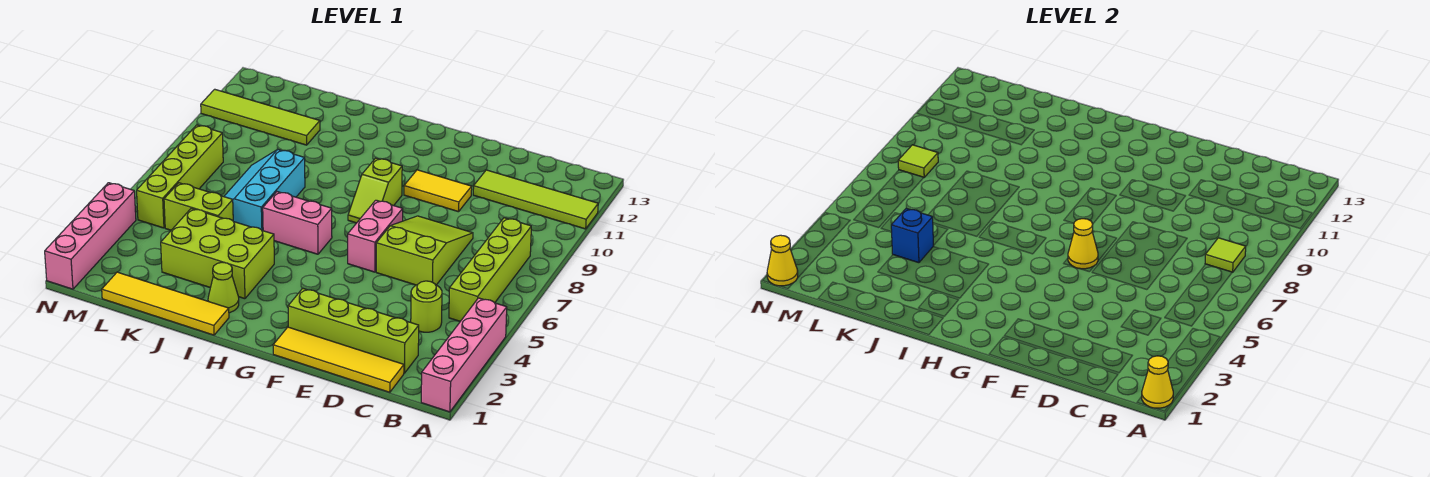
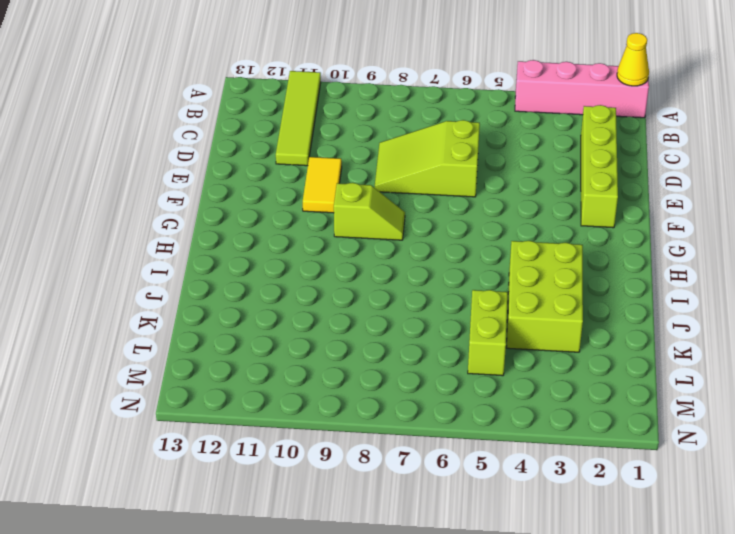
none -> lime 1x4 brick [449,218,531,321]
none -> yellow 1x4 tile [273,327,404,392]
none -> lime 1x1 round brick [411,281,442,332]

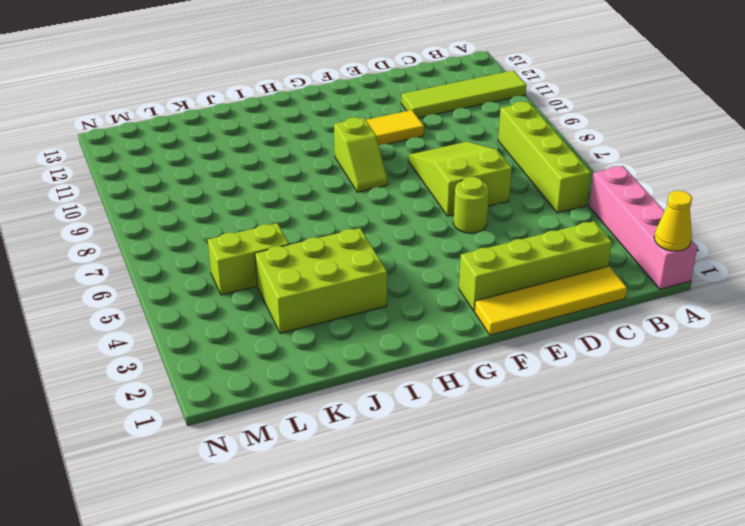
lime 1x1 round brick [453,177,489,233] -> lime 1x1 round brick moved to [411,281,442,332]
none -> pink 1x2 brick [348,200,403,272]
none -> pink 1x2 brick [263,192,332,254]
none -> yellow 1x4 tile [102,272,229,335]

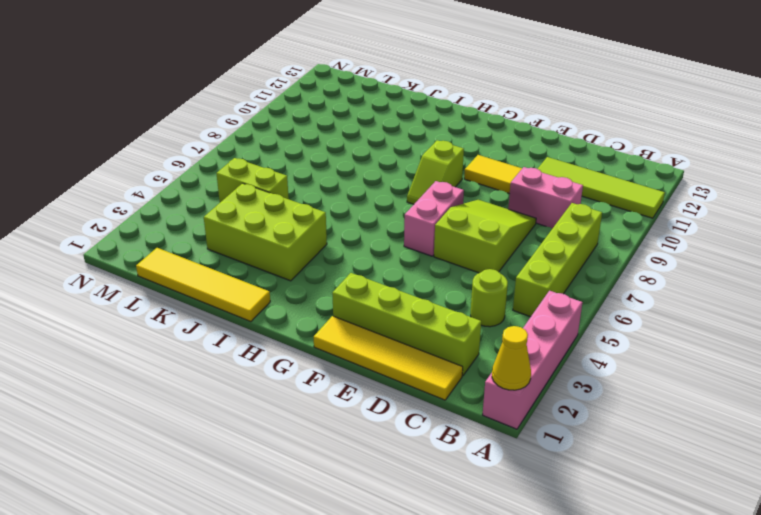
pink 1x2 brick [508,167,583,229] -> pink 1x2 brick moved to [263,192,332,254]
none -> lime 1x1 cone [208,262,239,313]
none -> cyan 2x3 slope [224,149,305,231]
none -> lime 1x4 tile [201,89,320,145]

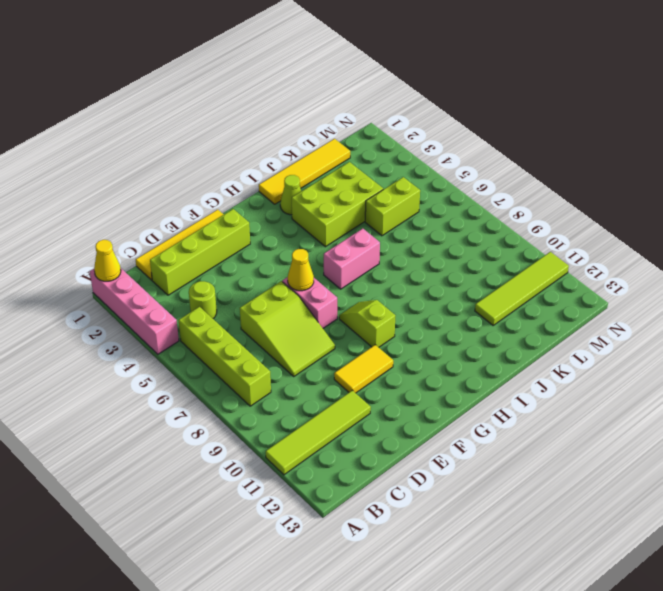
none -> cyan 2x3 slope [224,149,305,231]
none -> lime 1x4 brick [137,125,223,228]
none -> pink 1x4 brick [45,183,136,289]

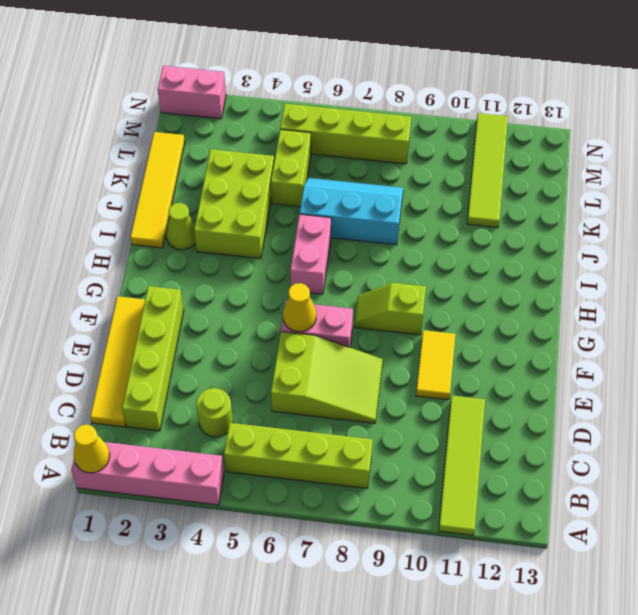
pink 1x2 brick [158,66,226,119] -> pink 1x4 brick [45,183,136,289]
none -> lime 1x1 tile [1205,238,1246,272]
none -> blue 1x1 brick [891,208,933,263]
none -> lime 1x1 tile [898,145,938,177]

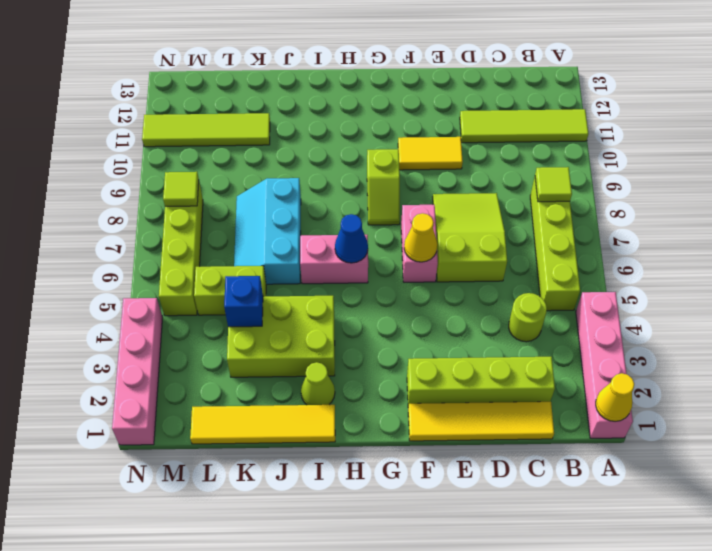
blue 1x1 cone [335,214,368,263] -> none
none -> yellow 1x1 cone [767,235,798,286]

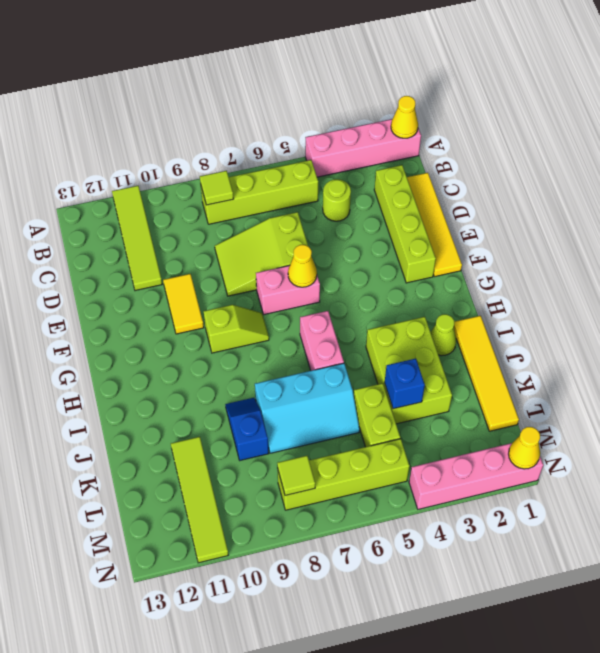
blue 1x2 slope [225,398,269,460] -> none

